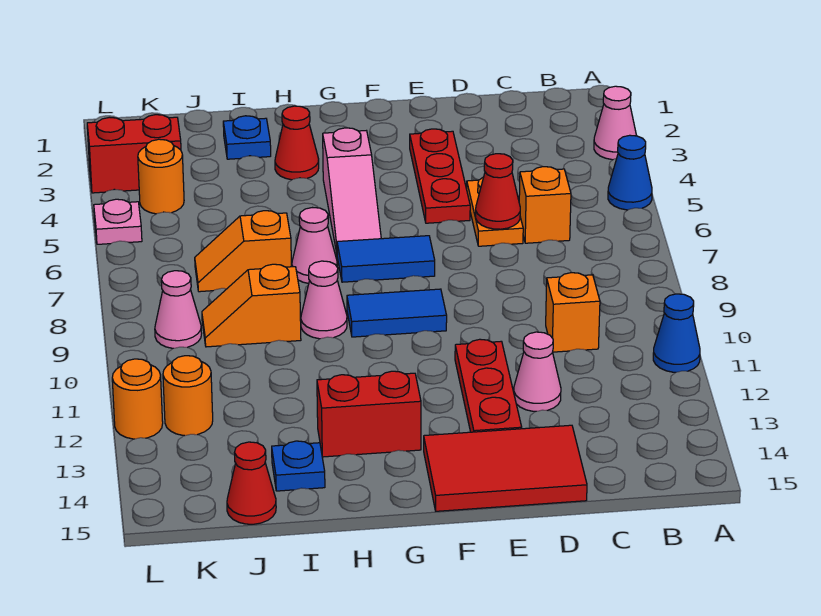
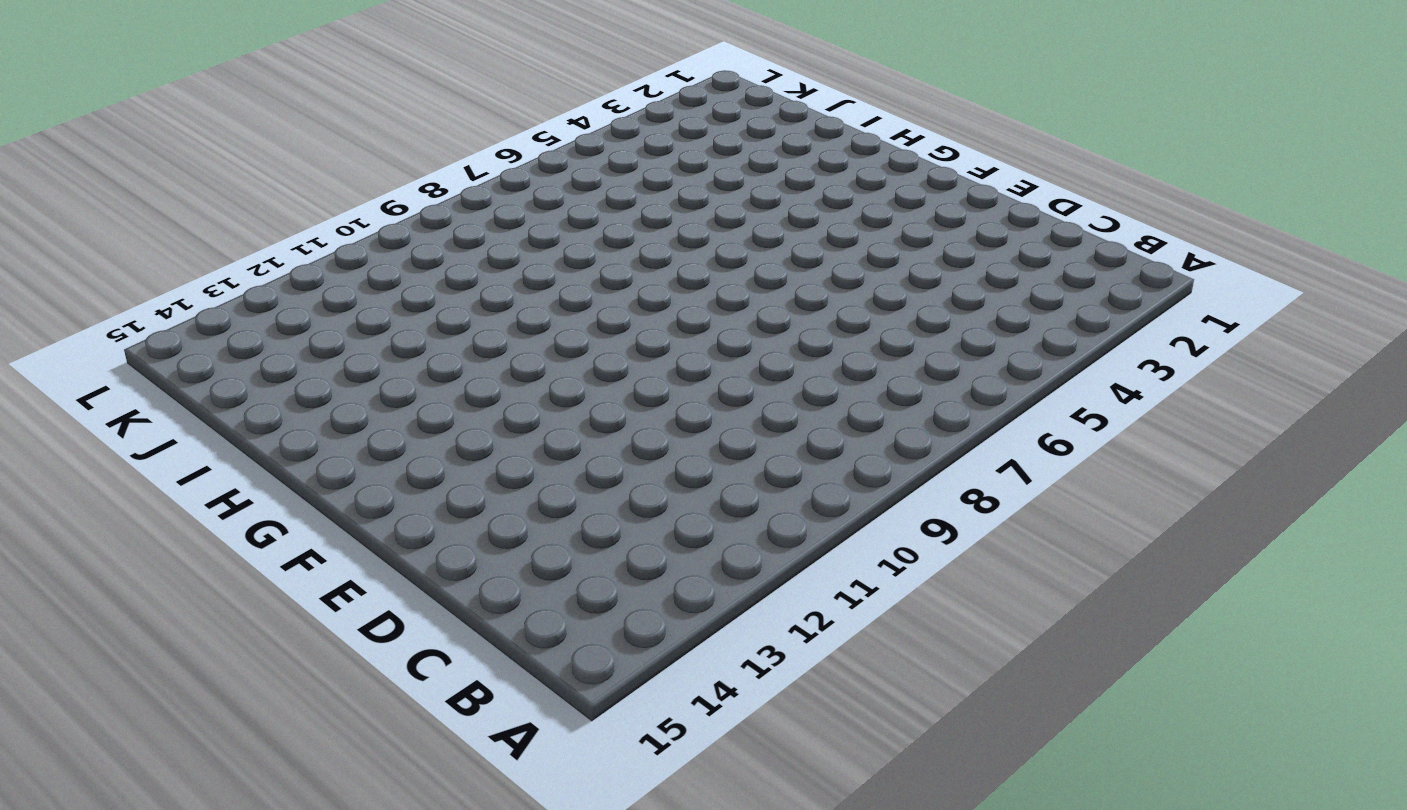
none -> pink 1x1 cone [594,86,637,160]
none -> blue 1x1 cone [608,135,652,210]
none -> blue 1x1 cone [653,294,700,372]

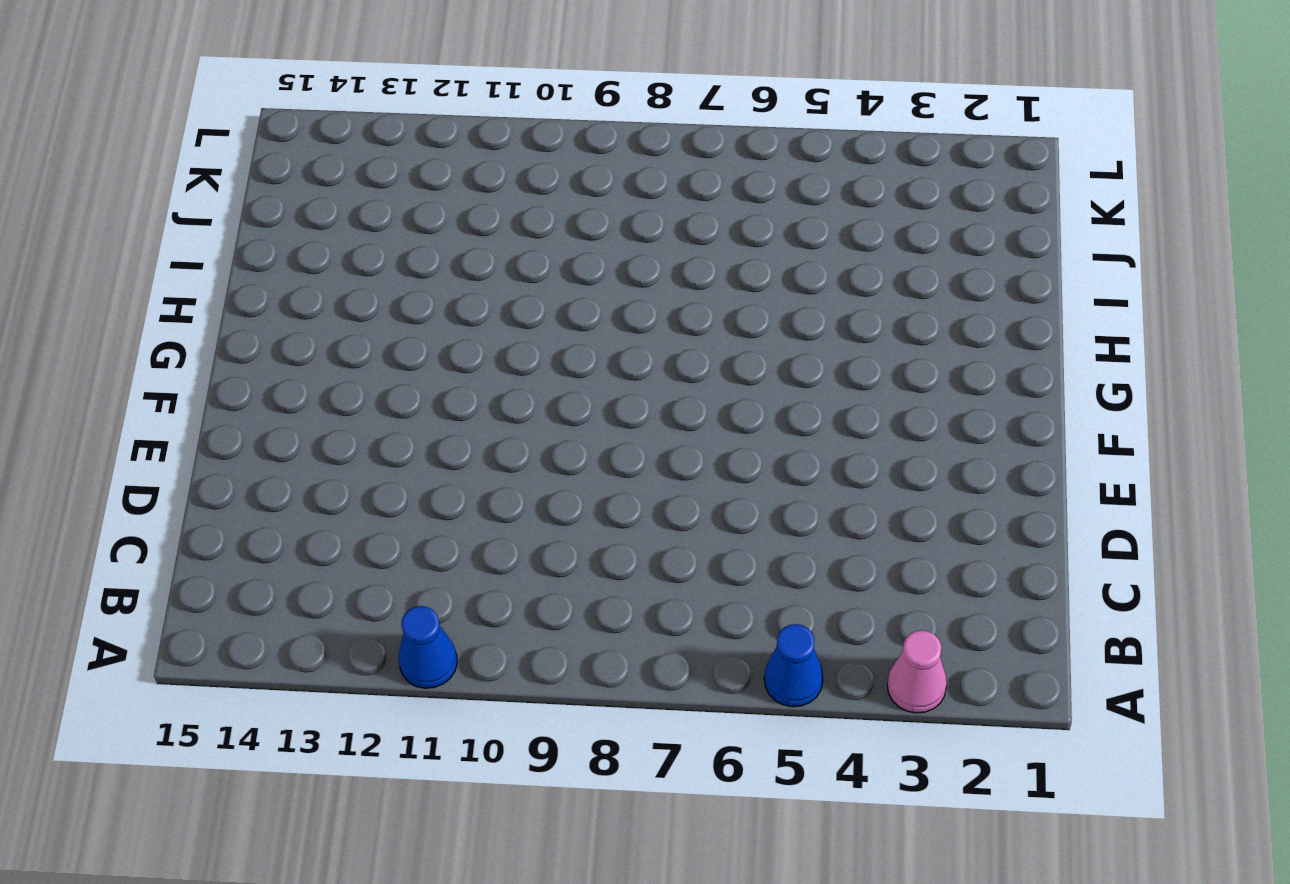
none -> orange 1x1 brick [519,167,571,243]
none -> orange 1x1 brick [546,273,600,352]
none -> orange 1x2 plate [467,177,523,246]

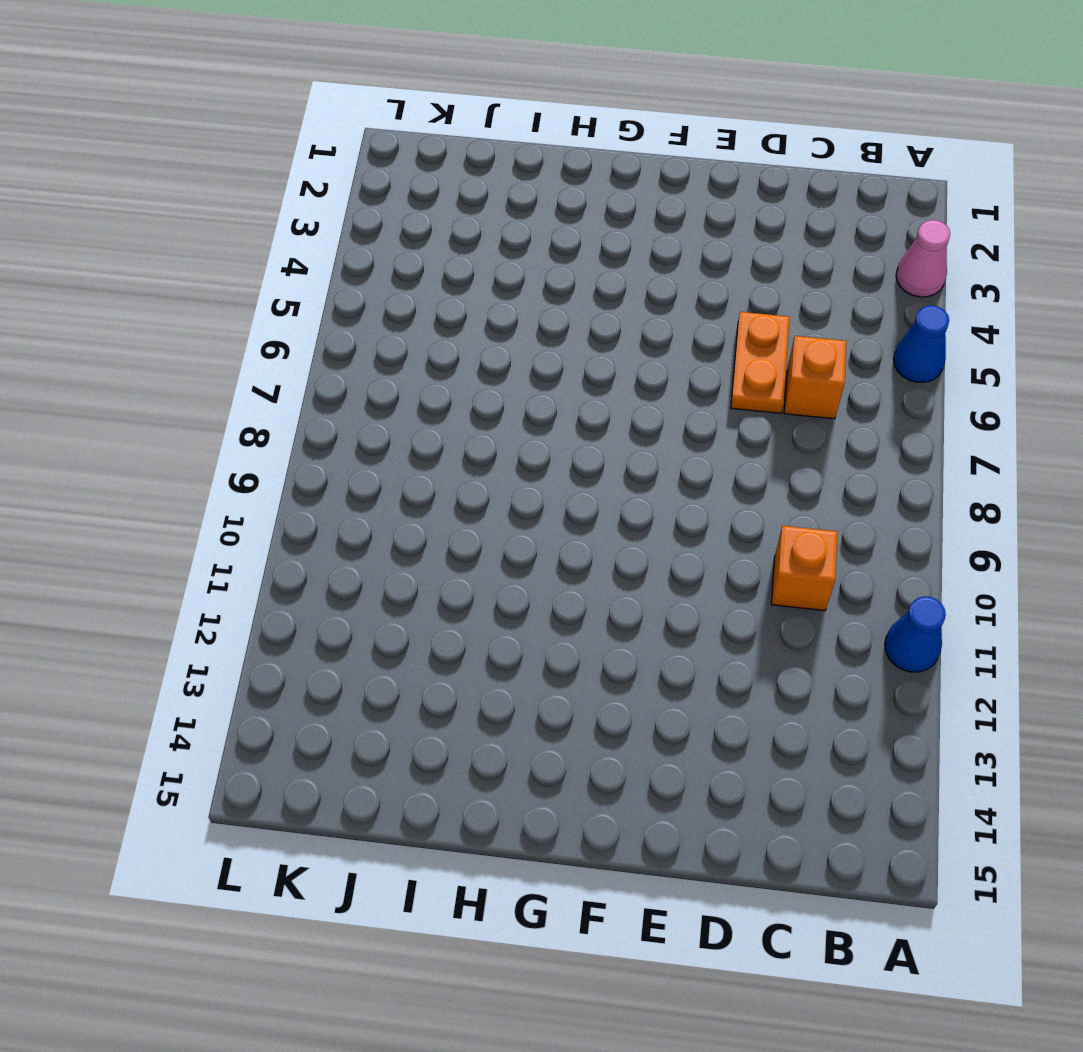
none -> pink 1x1 cone [514,332,561,411]
none -> red 2x3 tile [424,425,587,511]
none -> red 1x3 plate [410,129,470,223]

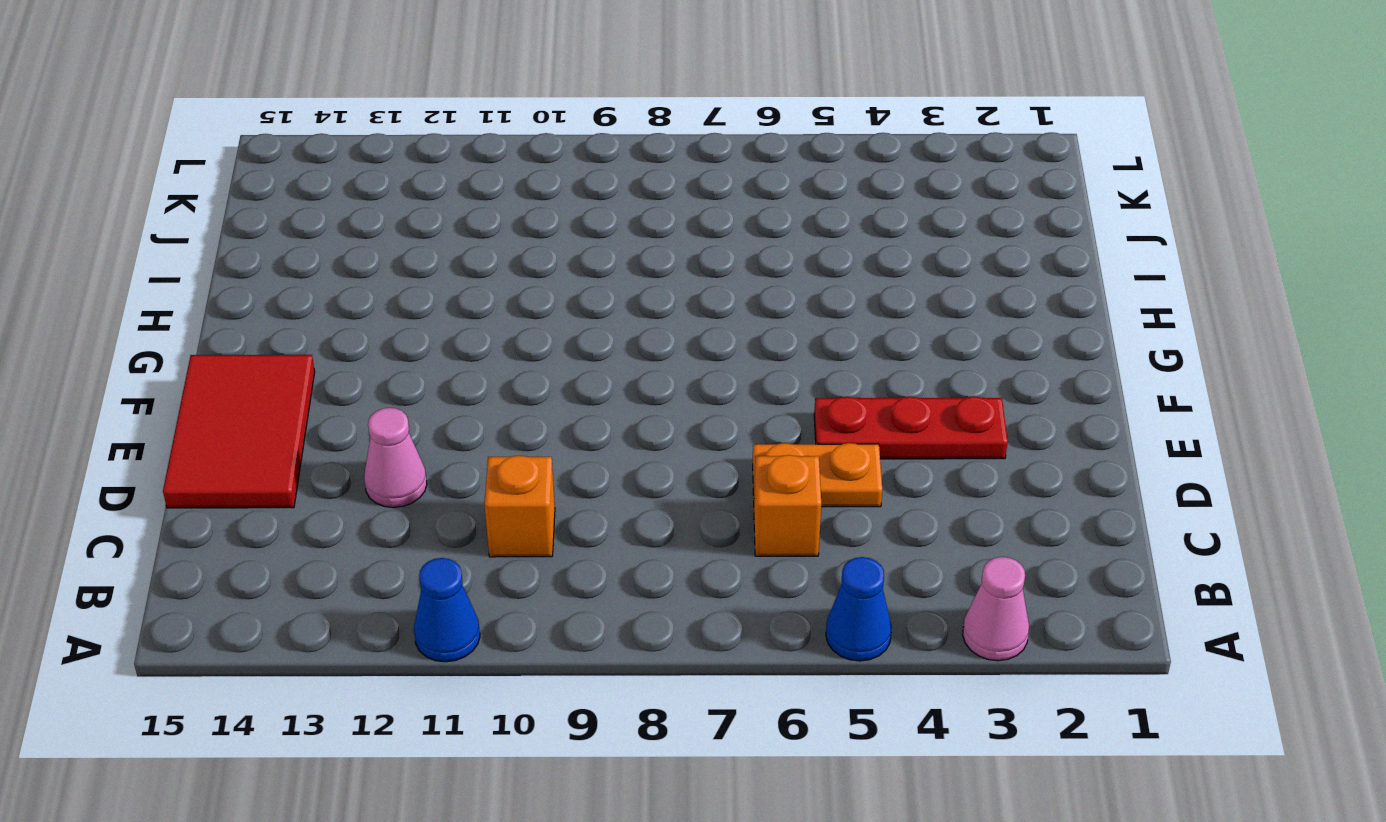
none -> red 1x3 plate [455,339,522,432]
none -> blue 1x2 tile [337,236,435,282]
none -> blue 1x2 tile [347,289,447,337]

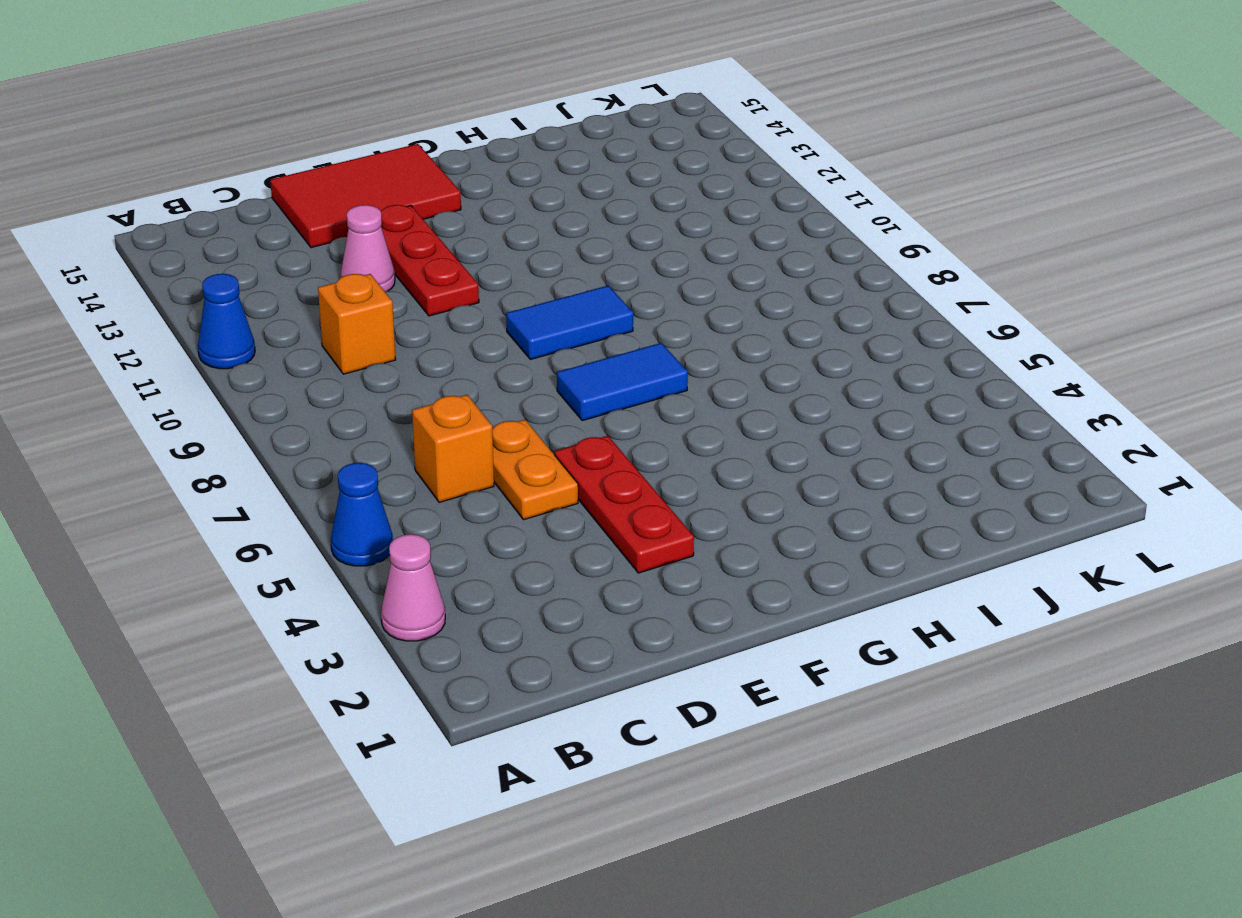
none -> pink 1x3 slope [323,128,381,253]
none -> red 1x2 brick [317,371,421,457]
none -> red 1x1 cone [275,106,319,180]

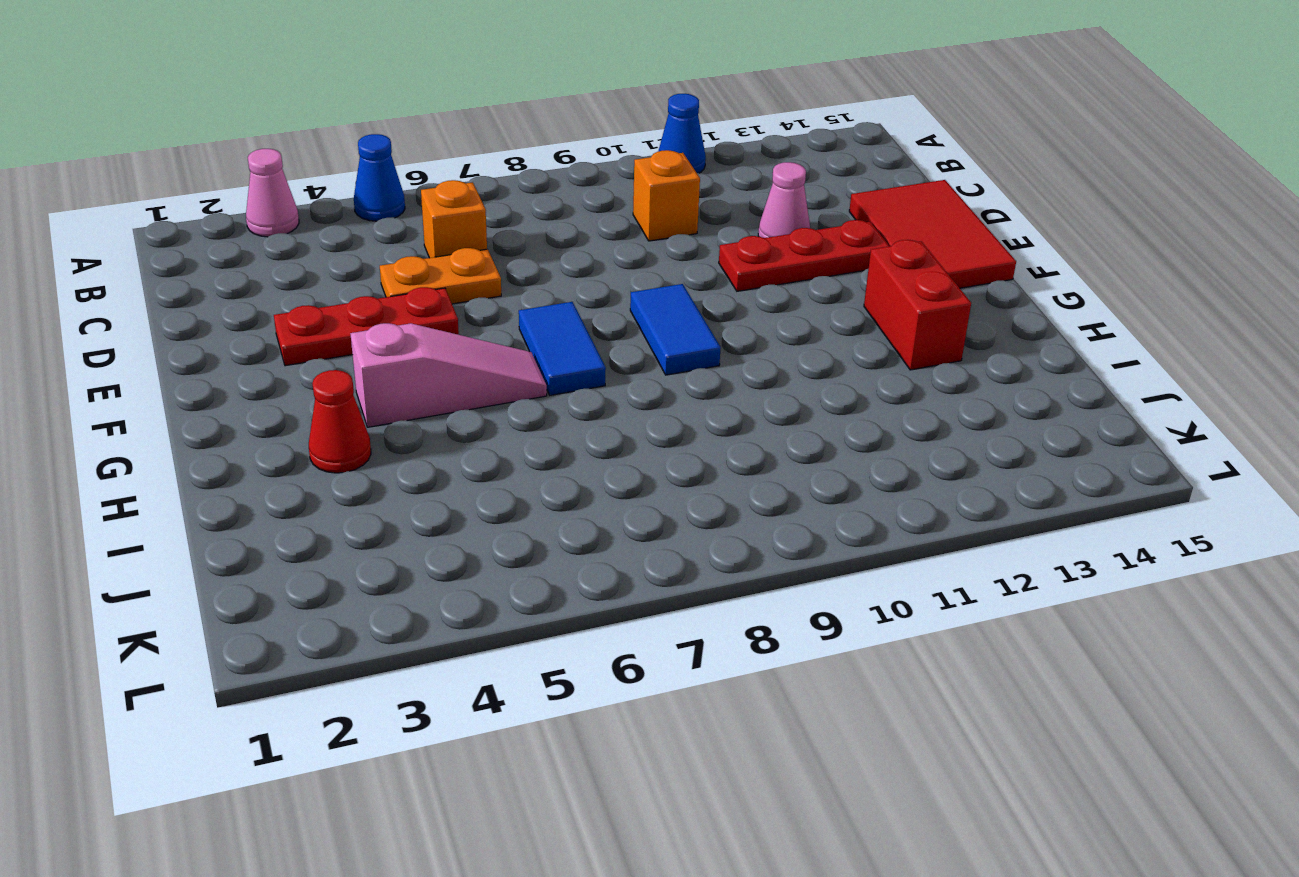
none -> pink 1x1 cone [292,208,337,283]
none -> pink 1x1 cone [301,261,347,339]
none -> blue 1x1 plate [223,116,271,159]

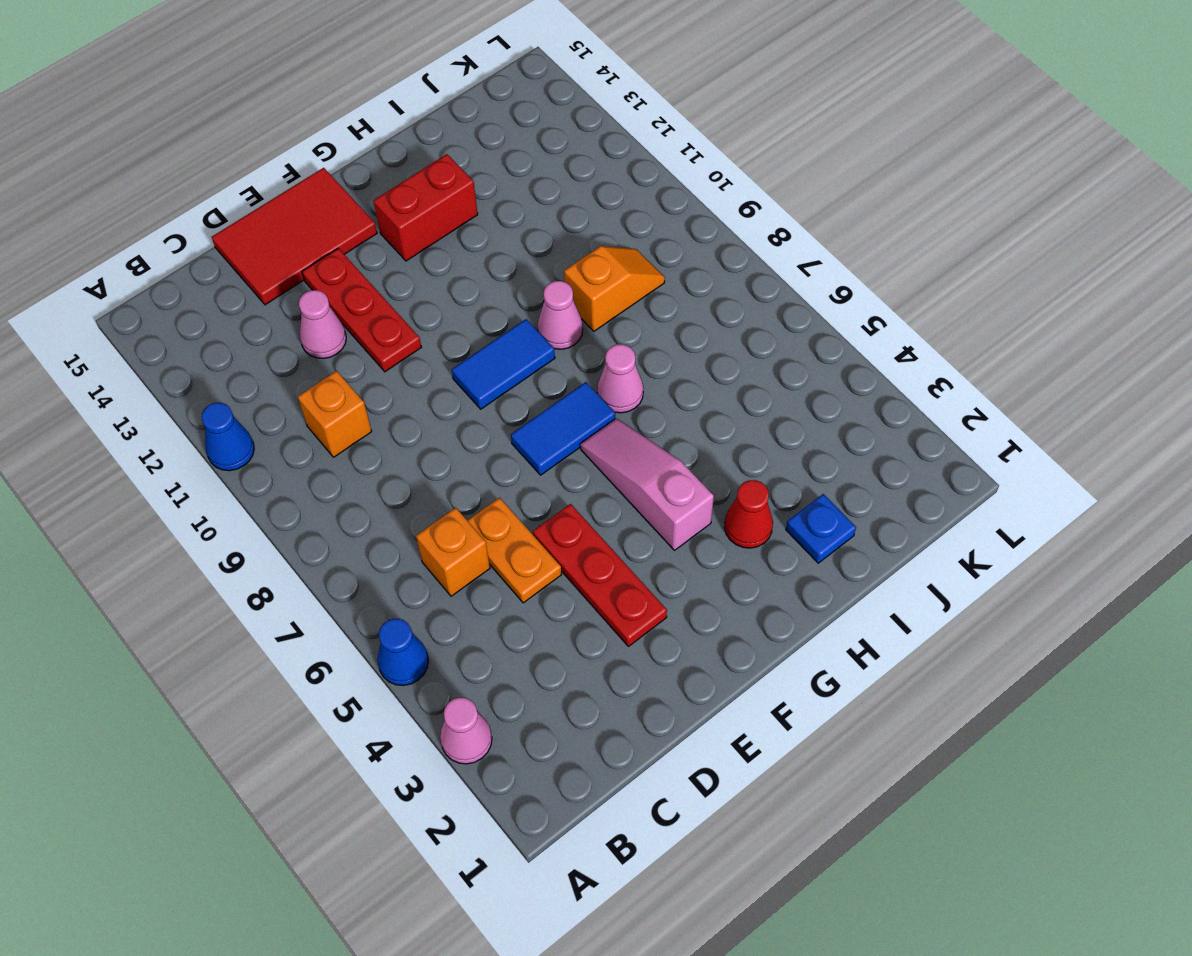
none -> orange 1x2 slope [195,211,291,292]
none -> blue 1x1 plate [272,441,325,491]
none -> red 1x1 cone [227,442,276,524]

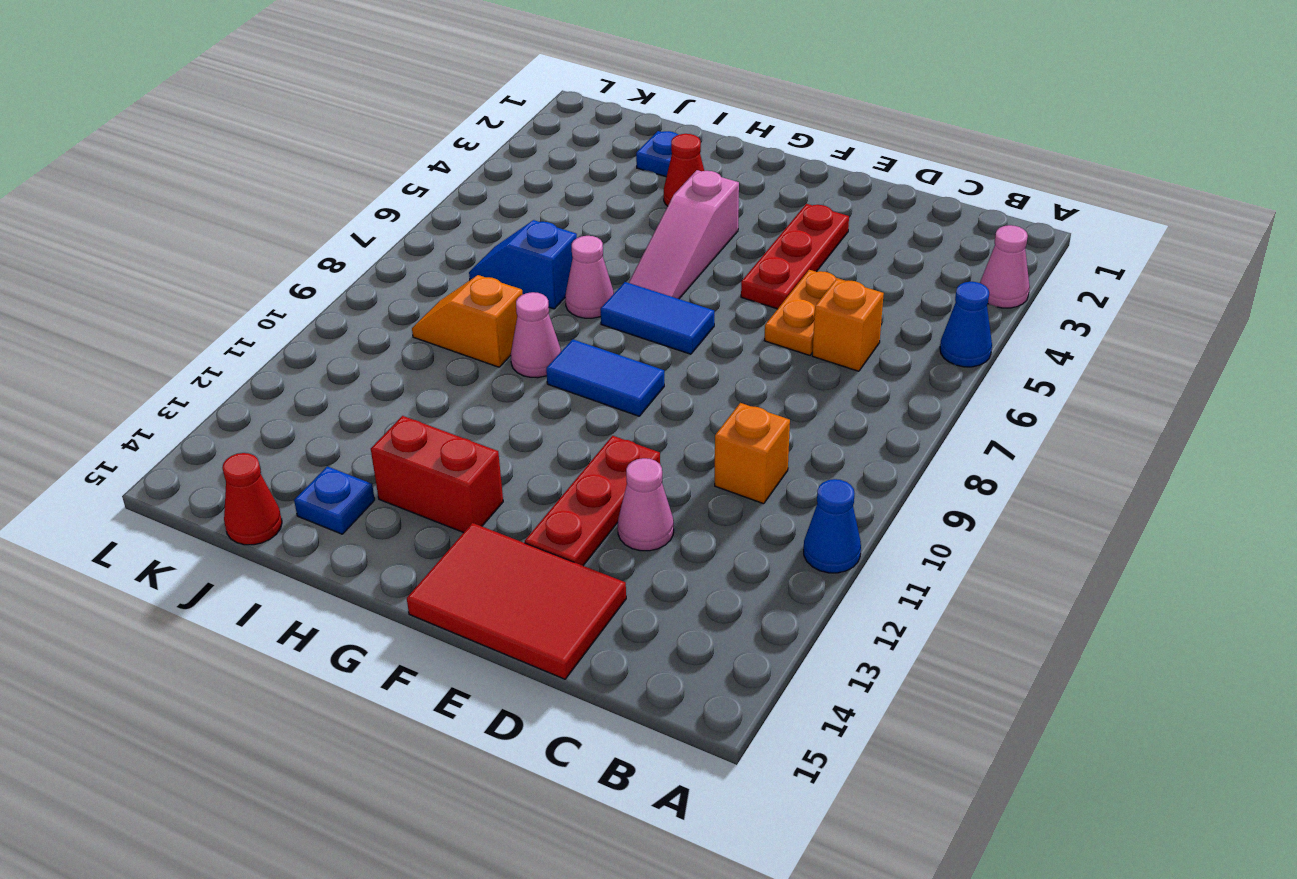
blue 1x2 slope [469,220,577,309] -> orange 1x2 slope [195,211,291,292]
none -> red 1x2 brick [87,115,181,193]
none -> orange 1x1 round brick [138,139,184,214]
none -> pink 1x1 cone [155,271,202,348]

